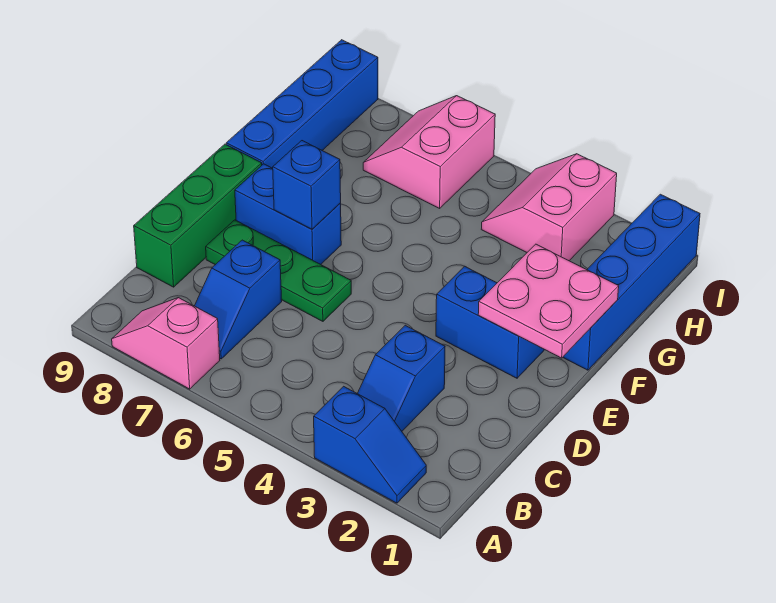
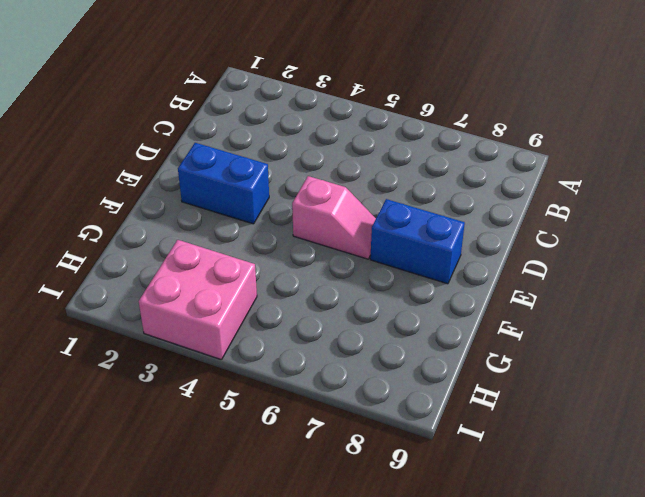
pink 1x2 slope [292,176,376,259] -> pink 1x2 slope moved to [112,298,220,389]
pink 2x2 brick [139,240,257,360] -> pink 2x2 slope [481,154,617,261]
none -> blue 1x2 slope [314,386,426,503]
none -> blue 1x2 slope [357,325,445,431]
none -> blue 1x2 slope [195,240,282,359]

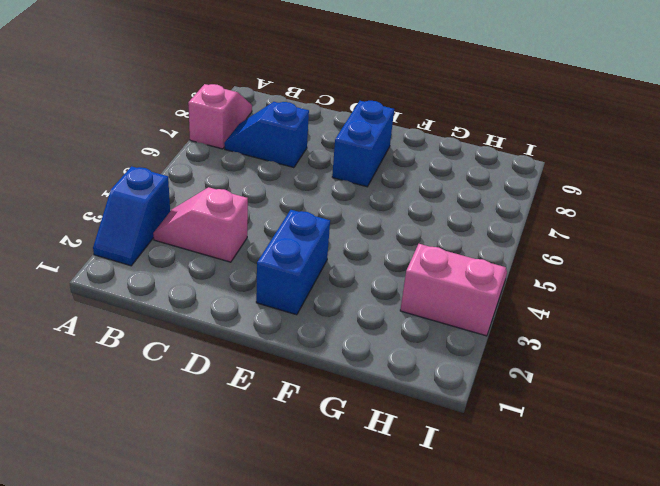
pink 1x2 slope [153,187,248,262] -> blue 1x2 slope [357,325,445,431]
none -> green 1x3 brick [134,144,262,287]
none -> green 1x3 plate [206,220,351,321]
none -> blue 1x4 brick [563,194,700,370]

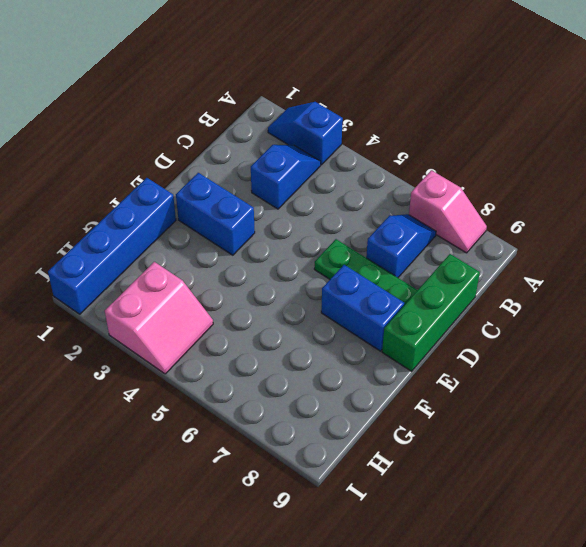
none -> blue 1x4 brick [226,40,378,168]
none -> pink 2x2 slope [363,96,495,208]
none -> pink 2x2 plate [478,244,619,358]

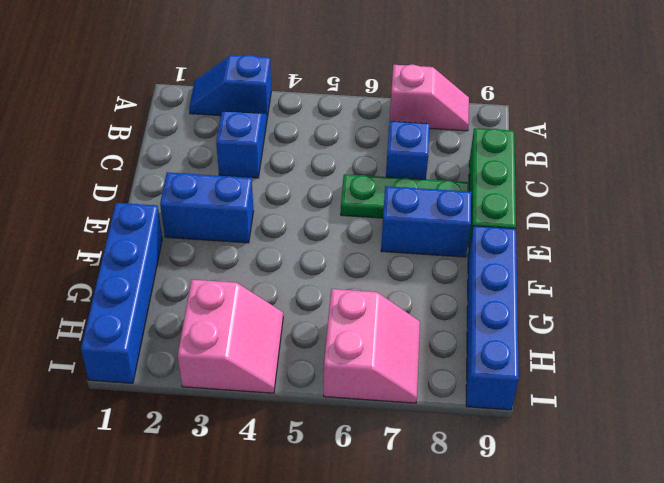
none -> pink 2x2 plate [478,244,619,358]
none -> blue 1x1 brick [273,141,341,229]

